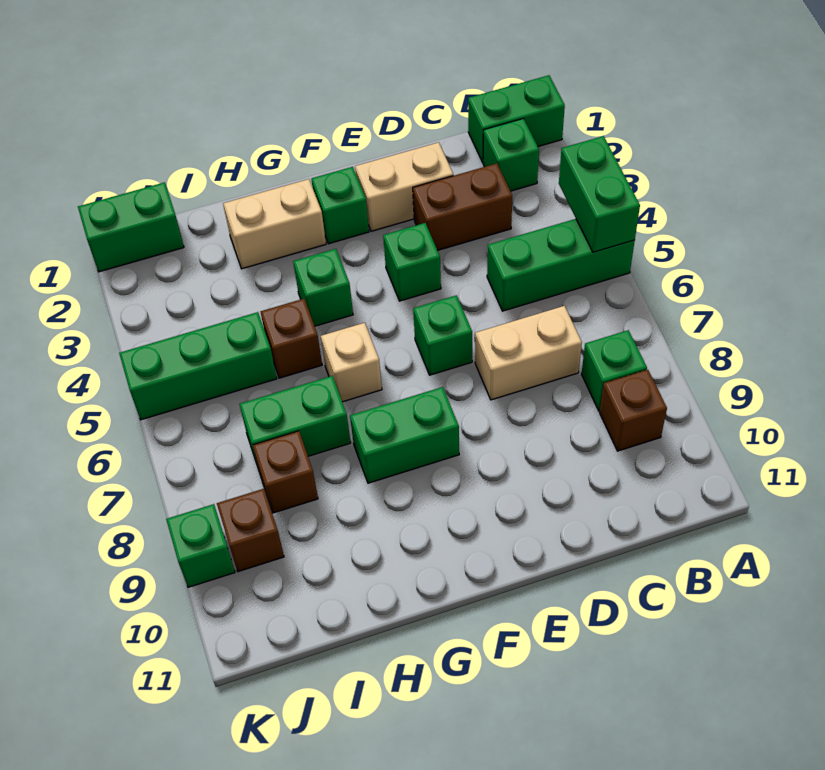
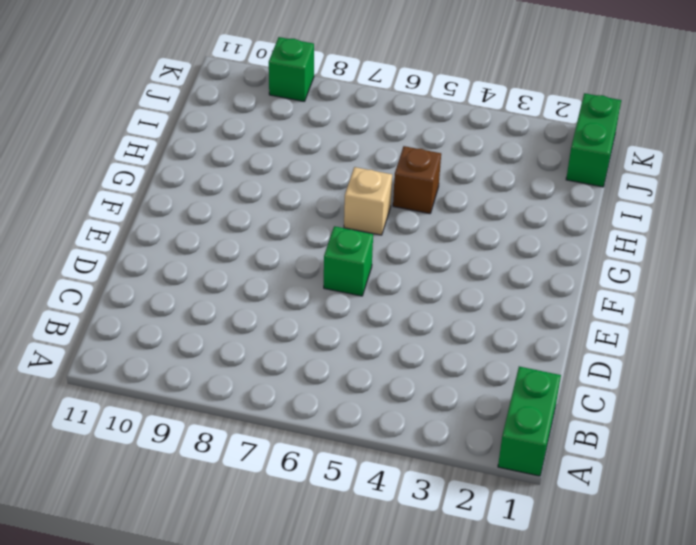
none -> green 1x3 brick [487,219,635,311]
none -> green 1x1 brick [483,119,539,191]
none -> green 1x1 brick [581,330,647,411]

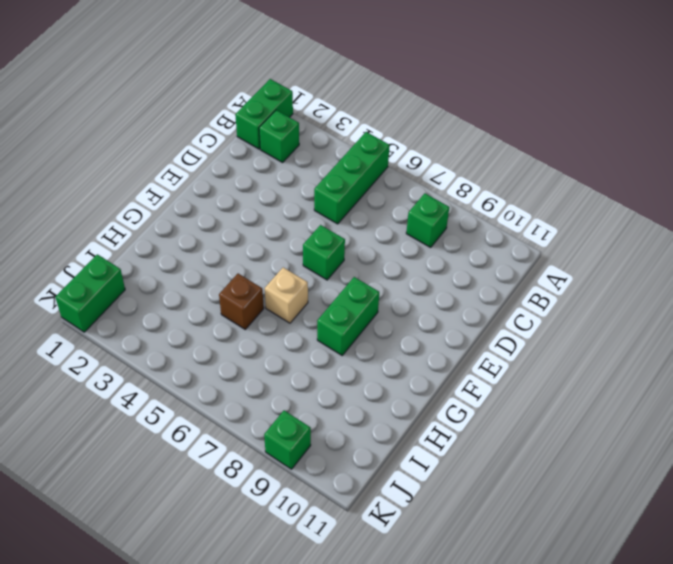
none -> brown 1x1 brick [600,370,667,451]
none -> brown 1x2 brick [413,163,512,250]
none -> tan 1x2 brick [475,306,582,400]

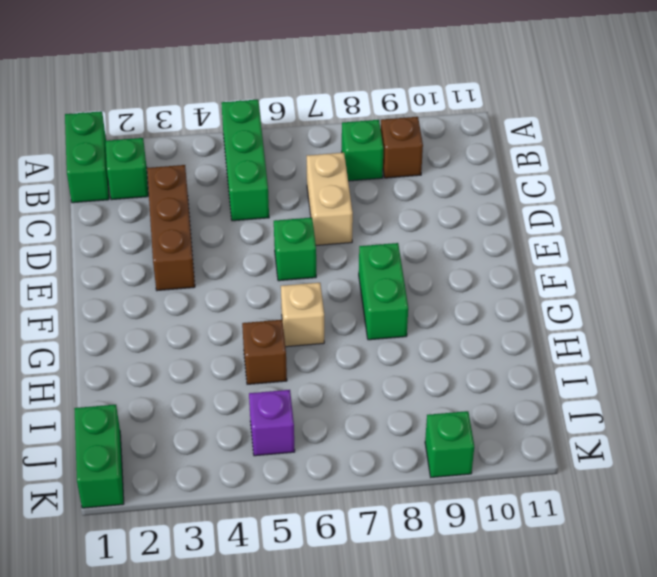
brown 1x3 brick [147,165,195,291] -> brown 1x2 brick [413,163,512,250]
purple 1x1 brick [249,390,295,456] -> green 1x3 brick [119,312,277,420]
none -> tan 1x2 brick [355,142,453,231]
none -> green 1x1 brick [383,223,441,301]
none -> green 1x1 brick [311,167,369,244]

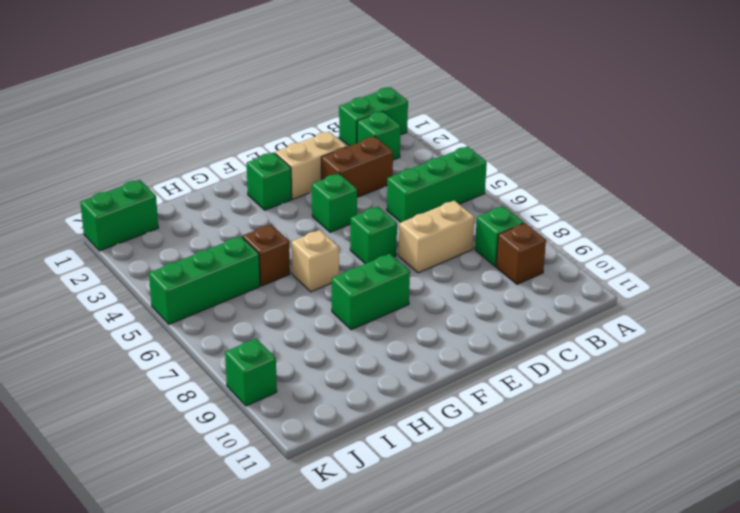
none -> tan 1x2 brick [223,179,326,269]
none -> green 1x1 brick [293,249,353,326]
none -> green 1x2 brick [239,376,351,466]

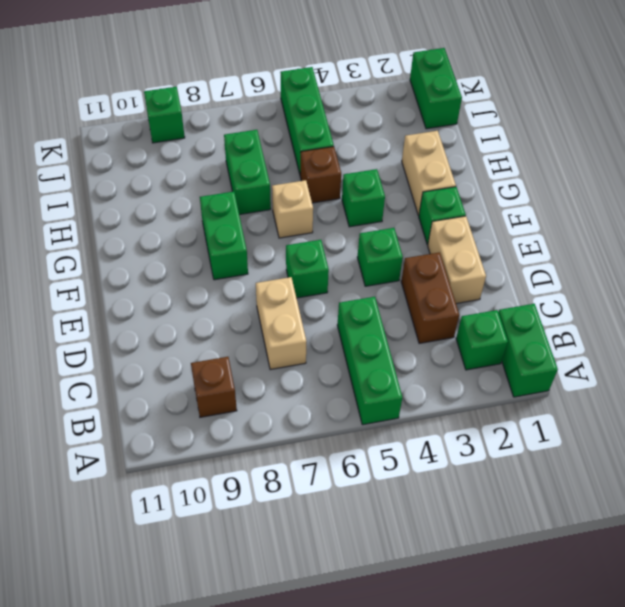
none -> green 1x1 brick [581,330,647,411]
none -> brown 1x1 brick [253,431,318,513]
none -> brown 1x1 brick [217,489,284,572]

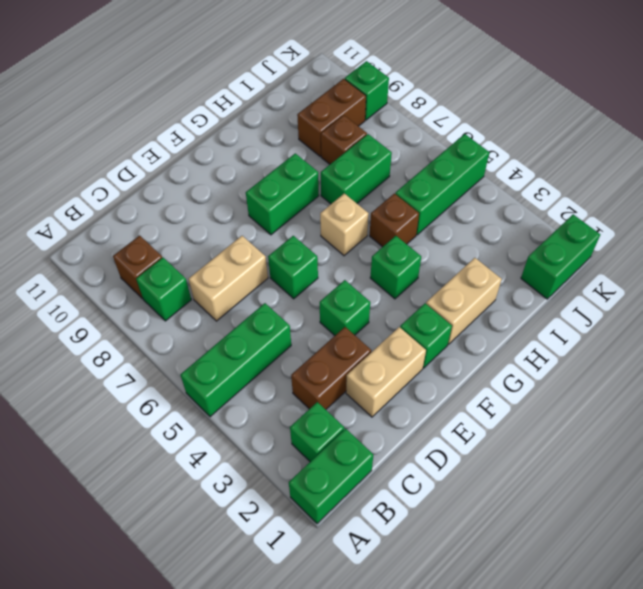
brown 1x2 brick [297,79,366,156] -> brown 1x1 brick [217,489,284,572]
none -> green 1x2 brick [559,136,640,252]

